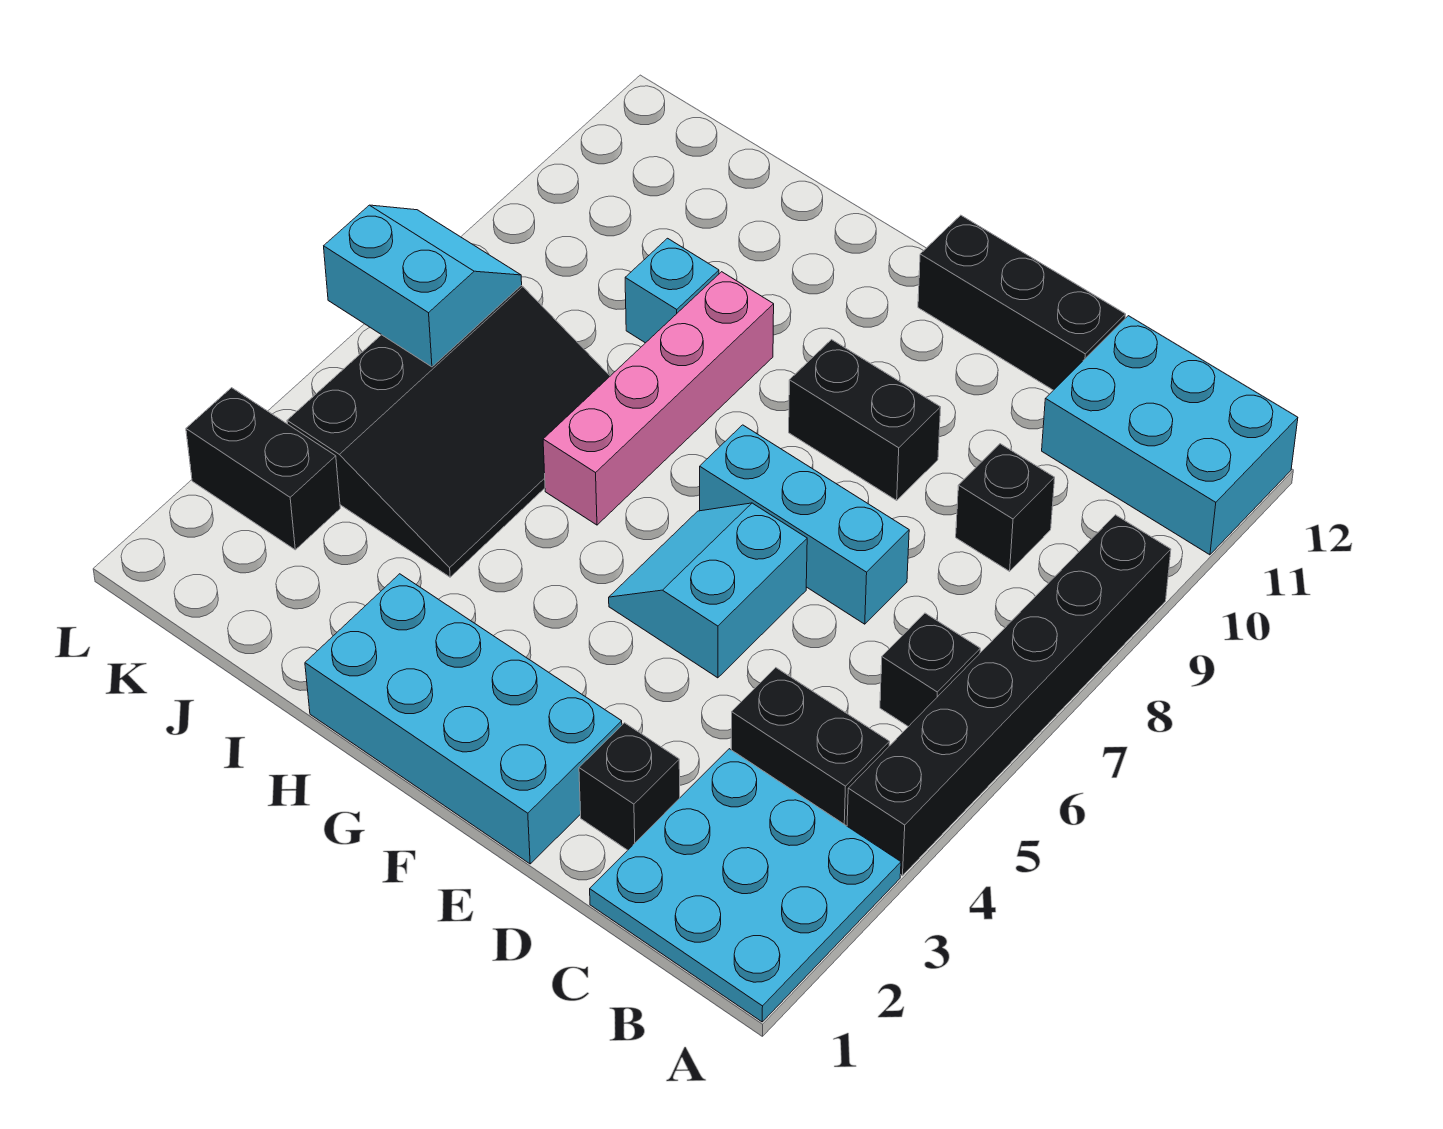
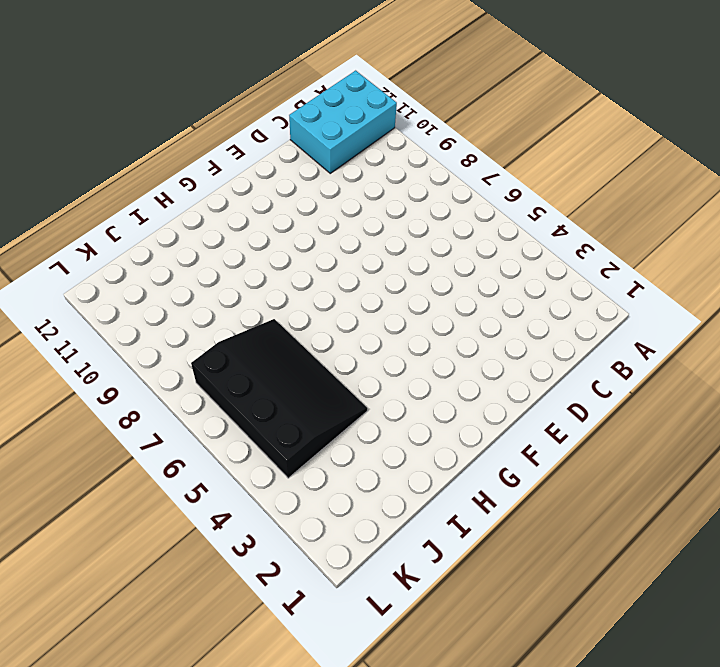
none -> cyan 3x3 plate [590,749,901,1022]
none -> black 1x6 brick [847,515,1171,876]
none -> black 1x2 brick [731,668,890,826]

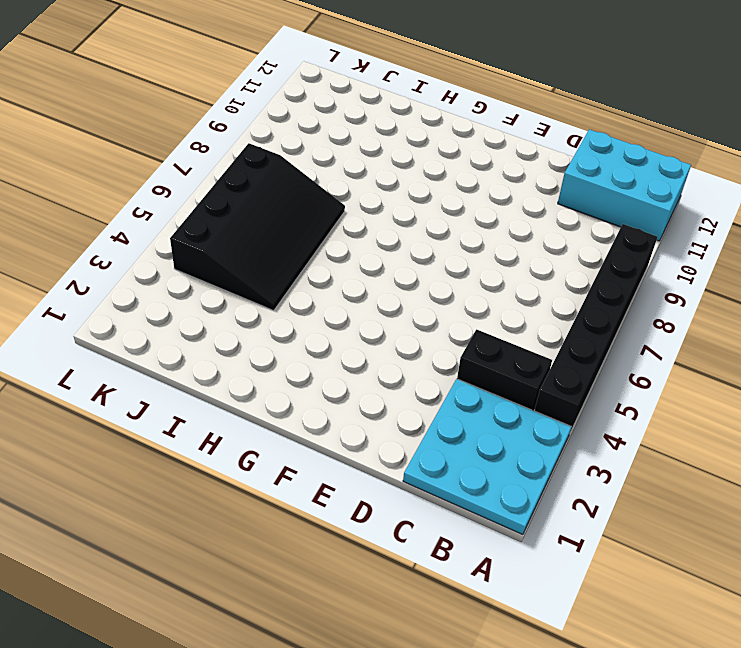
none -> black 1x1 brick [880,613,980,727]
none -> black 1x1 brick [956,444,1055,571]
none -> black 1x1 brick [579,723,680,850]

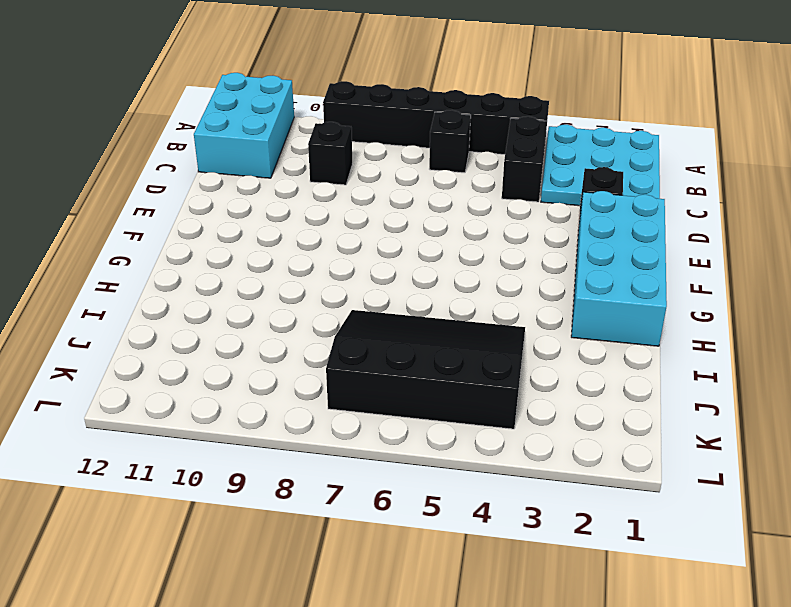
none -> cyan 1x3 brick [700,425,909,624]
none -> black 1x3 brick [918,215,1126,390]
none -> cyan 2x2 slope [609,503,807,678]

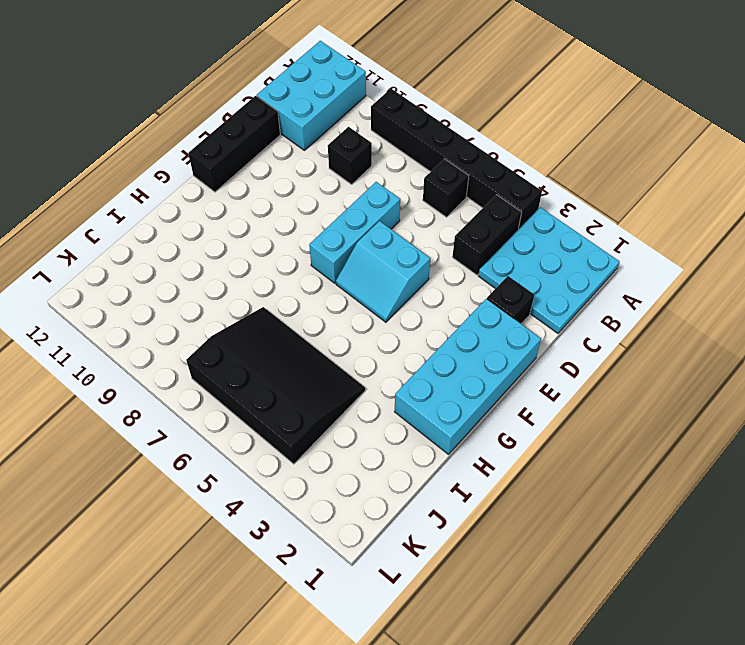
none -> black 1x2 brick [789,340,941,500]
none -> pink 1x4 brick [543,272,774,525]
none -> cyan 1x1 brick [625,238,719,343]

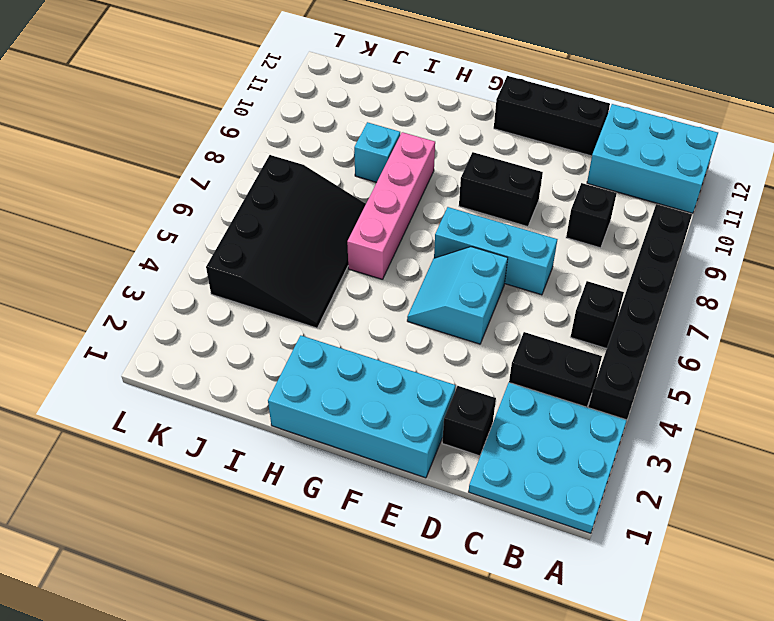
none -> black 1x2 brick [186,388,340,550]
none -> cyan 2x2 slope [324,205,522,367]

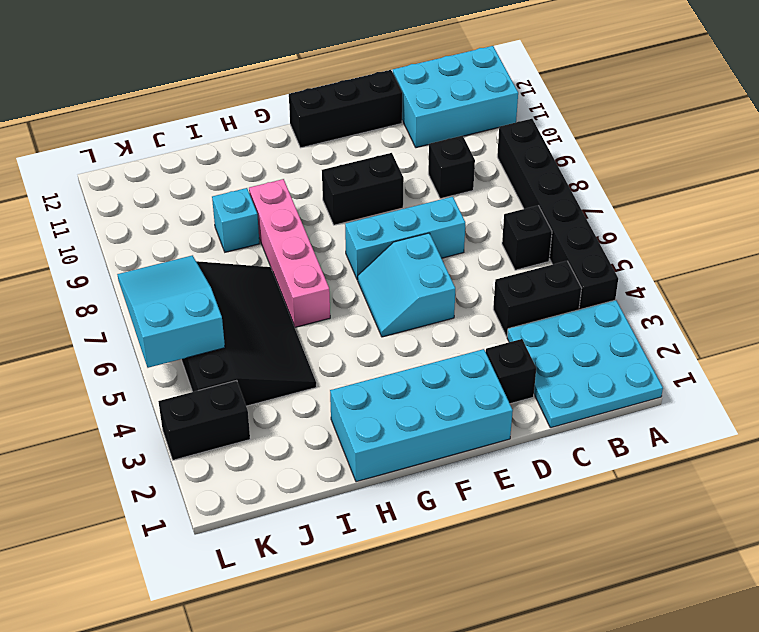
cyan 2x3 slope [117,255,225,368] -> cyan 2x2 slope [324,205,522,367]

